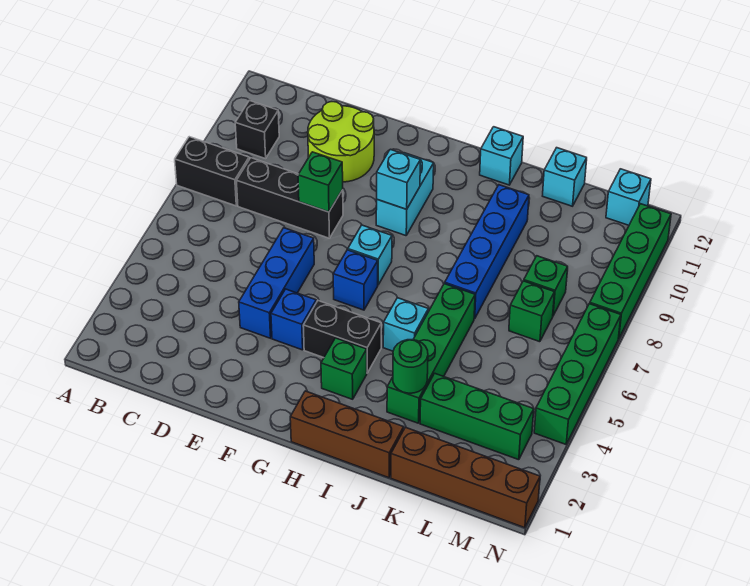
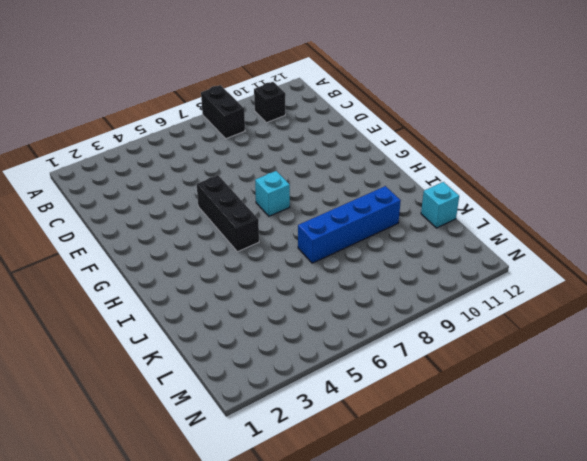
black 1x3 brick [197,175,259,252] -> black 1x3 brick moved to [236,158,343,238]
none -> lime 2x2 round brick [308,102,374,182]
none -> blue 1x3 brick [239,228,314,338]
none -> blue 1x1 brick [271,289,316,350]

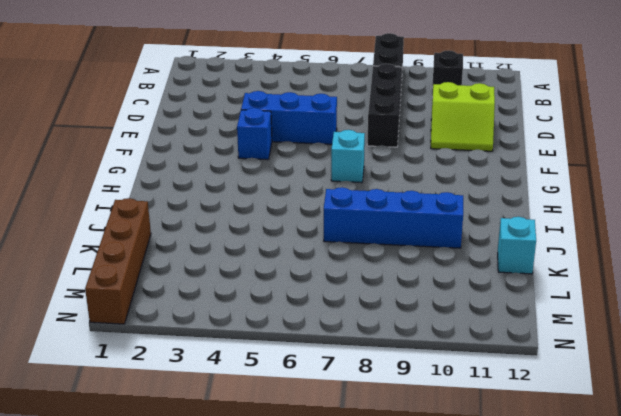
lime 2x2 slope [431,82,495,151] -> lime 2x2 round brick [308,102,374,182]
none -> black 1x2 brick [303,301,381,373]
none -> blue 1x1 brick [333,250,378,310]
none -> cyan 1x2 brick [376,153,434,236]

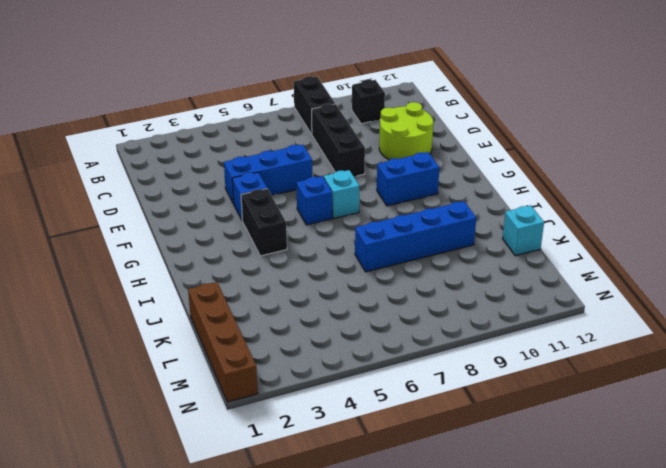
blue 1x2 brick [377,152,439,206] -> cyan 1x2 brick [376,153,434,236]
none -> brown 1x3 brick [290,391,404,478]
none -> green 1x1 brick [321,338,367,399]
none -> cyan 1x1 brick [383,298,428,351]

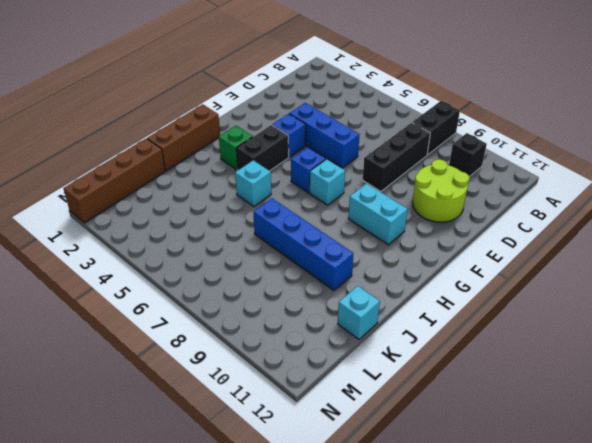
none -> cyan 1x1 brick [480,127,523,185]
none -> green 1x4 brick [387,284,475,423]
none -> green 1x3 brick [420,373,534,460]

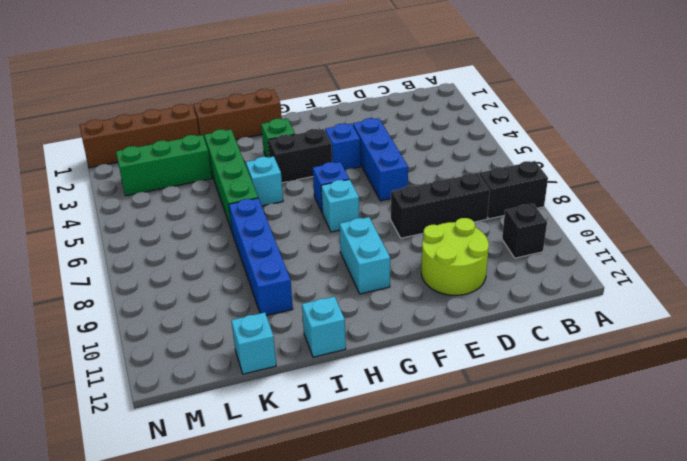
none -> green 1x1 brick [509,281,554,342]
none -> green 1x1 brick [524,256,568,315]
none -> cyan 1x1 brick [606,169,651,225]

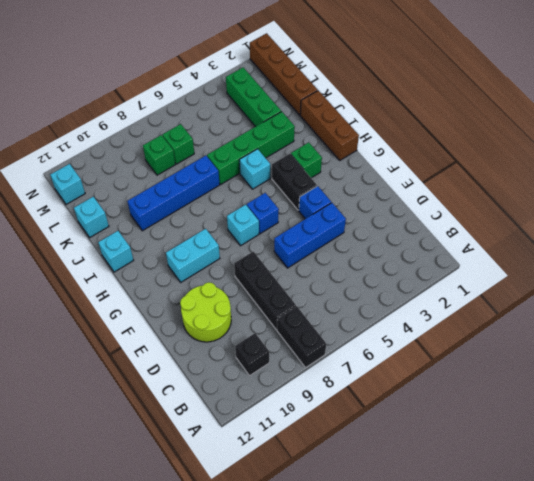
none -> green 1x4 brick [534,304,621,444]
none -> green 1x4 brick [590,204,671,339]
none -> green 1x1 brick [298,152,343,212]

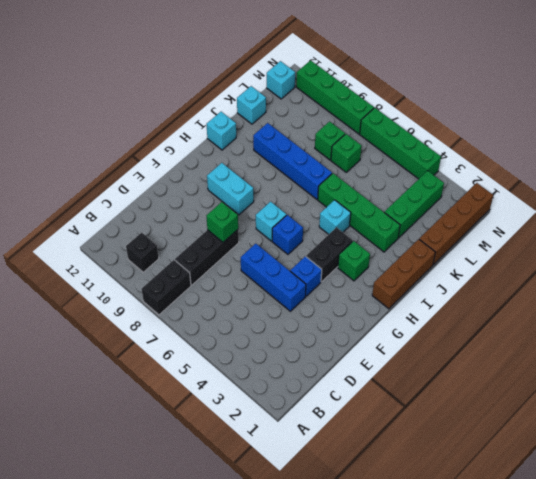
none -> lime 2x2 round brick [308,102,374,182]
none -> cyan 1x1 brick [377,149,420,209]
none -> green 1x1 round brick [393,340,428,393]

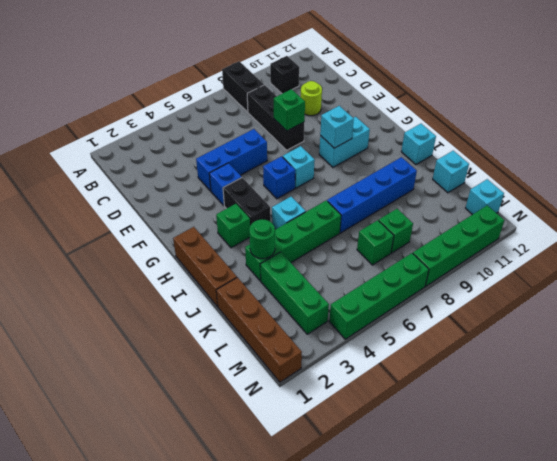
lime 1x1 round brick [301,81,322,116] -> lime 2x2 round brick [308,102,374,182]

